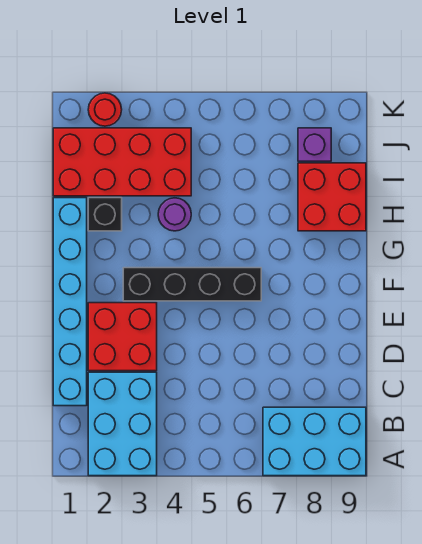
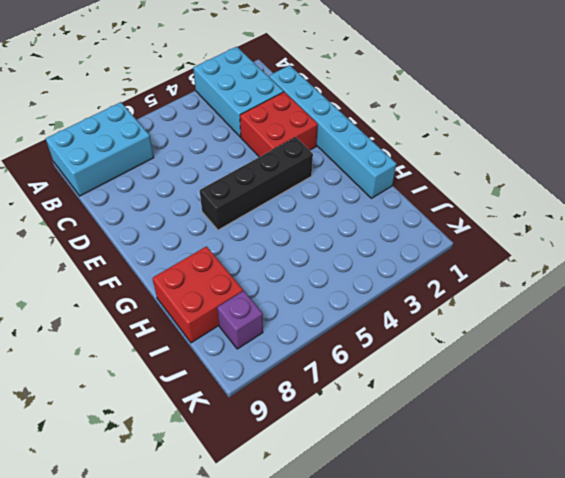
none -> black 1x1 brick [88,198,122,231]
none -> purple 1x1 round brick [158,198,191,231]

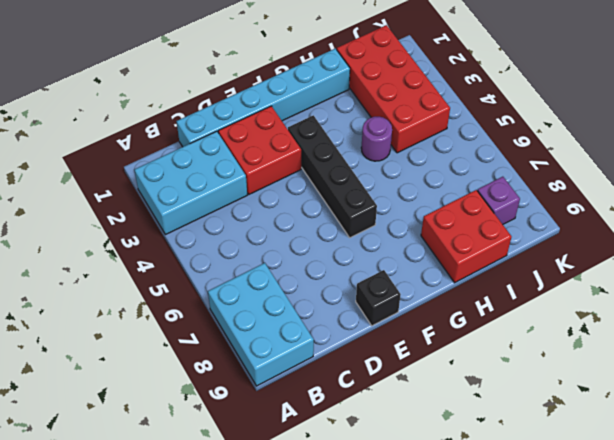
black 1x1 brick [356,270,401,326] -> black 1x1 brick moved to [88,198,122,231]
none -> red 1x1 round brick [88,93,122,126]

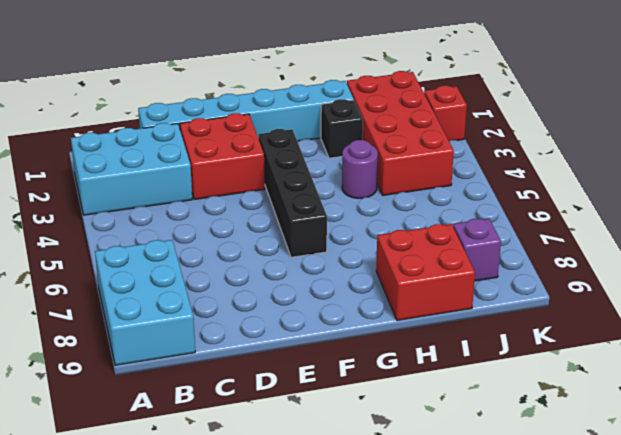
red 1x1 brick [424,86,467,141] -> red 1x1 round brick [88,93,122,126]

